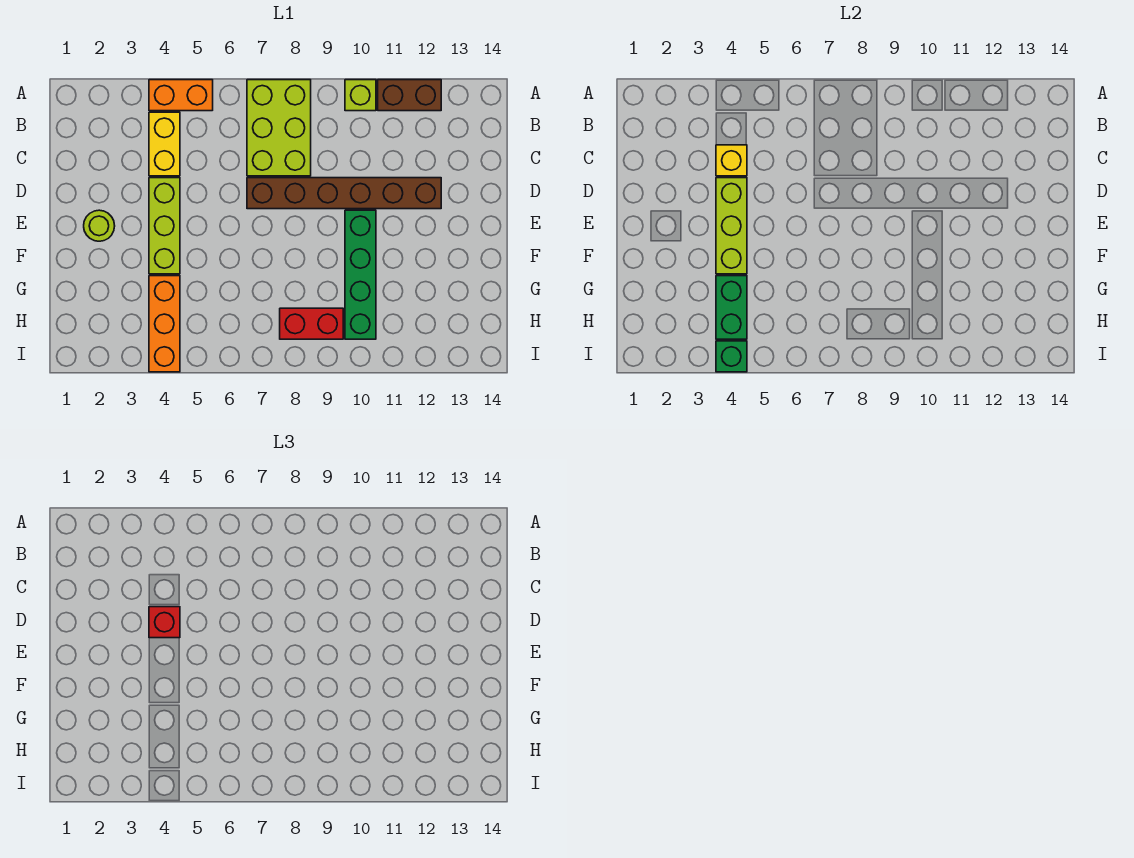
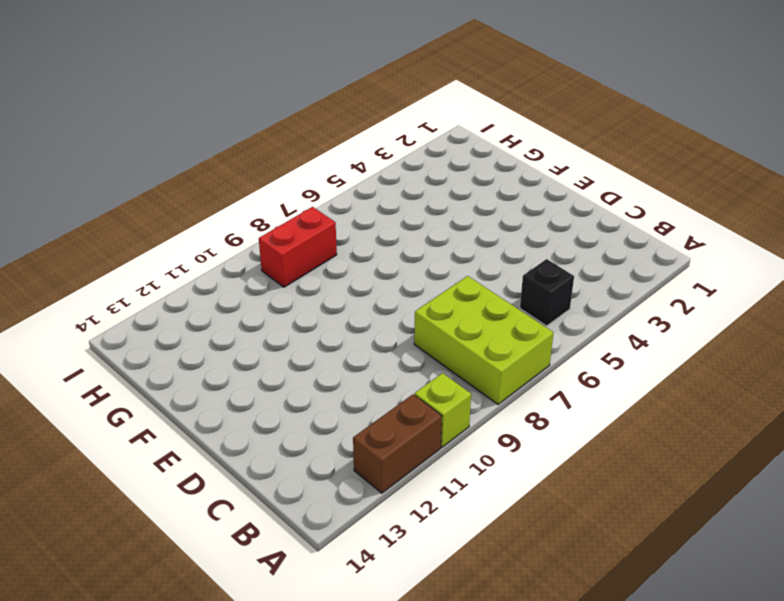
black 1x1 brick [520,259,574,326] -> none
none -> orange 1x2 brick [149,80,213,111]
none -> yellow 1x2 brick [149,112,180,176]
none -> lime 1x3 brick [149,178,180,274]

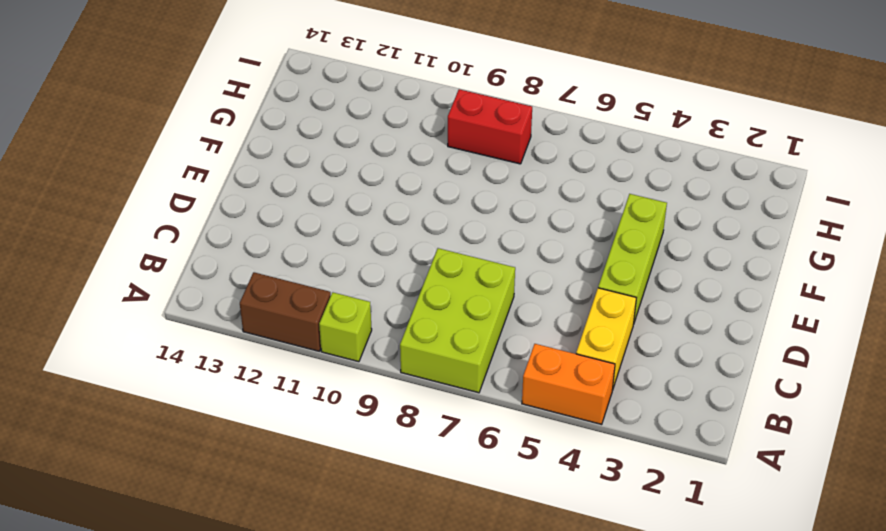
none -> brown 1x6 brick [247,178,441,209]
none -> lime 1x1 round brick [84,210,115,241]
none -> green 1x4 brick [345,210,376,339]

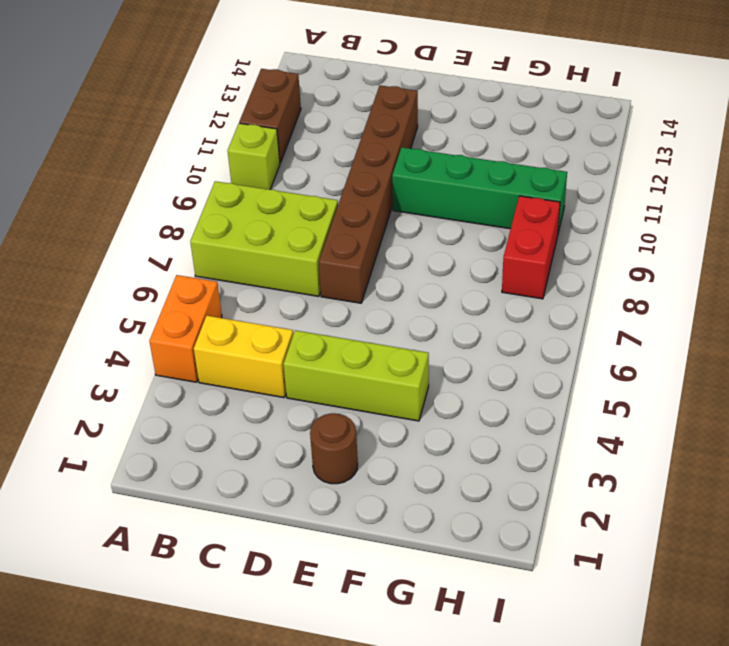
brown 1x1 round brick [310,413,358,484] -> lime 1x1 round brick [84,210,115,241]
none -> orange 1x3 brick [149,276,180,372]
none -> yellow 1x1 brick [716,145,747,176]
none -> lime 1x3 brick [716,178,747,274]

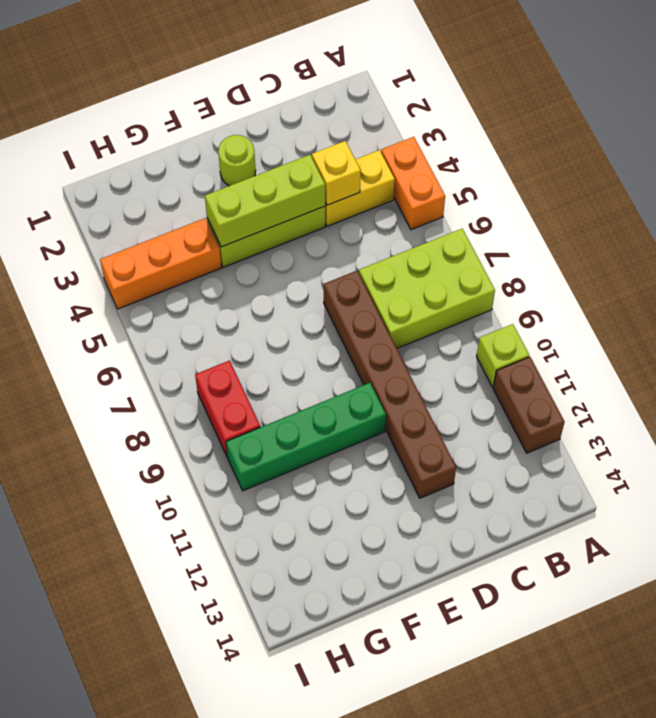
none -> green 1x2 brick [716,276,747,339]
none -> green 1x1 brick [716,341,747,372]
none -> red 1x1 brick [149,607,180,638]

